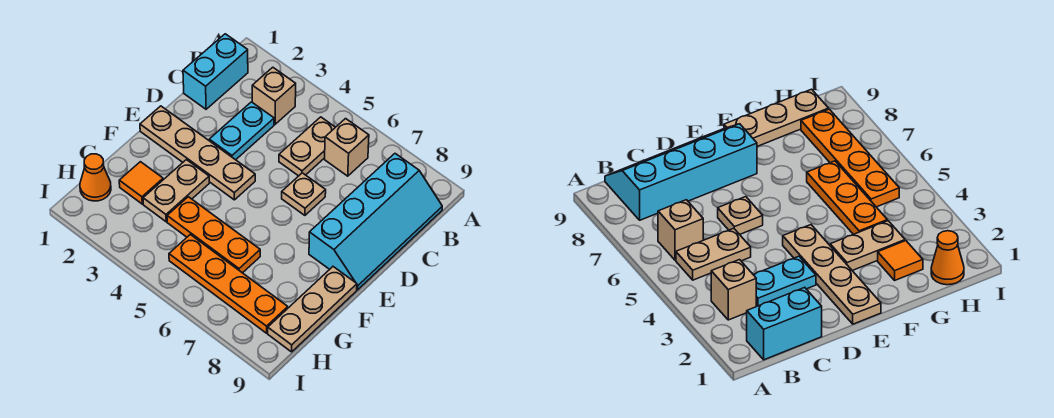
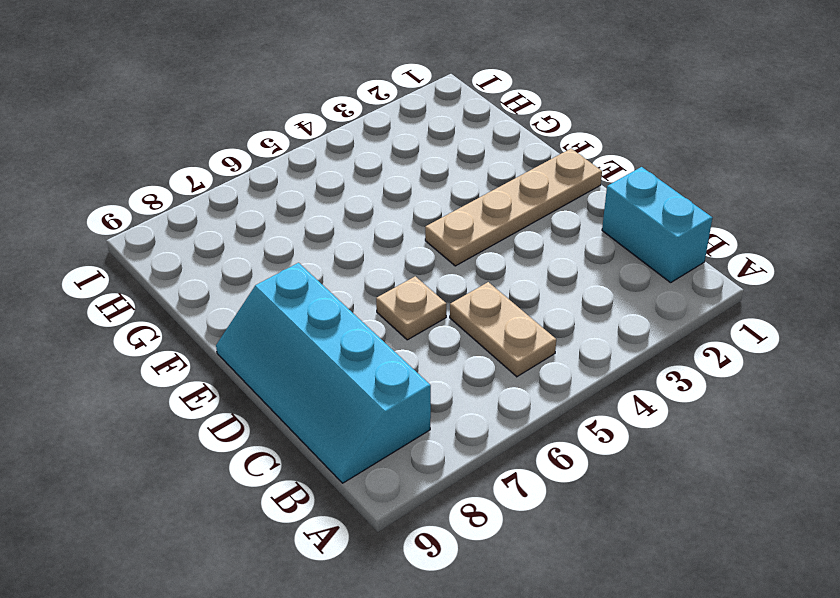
none -> tan 1x1 brick [252,67,296,124]
none -> tan 1x1 brick [325,119,369,176]
none -> cyan 1x2 plate [209,102,274,160]

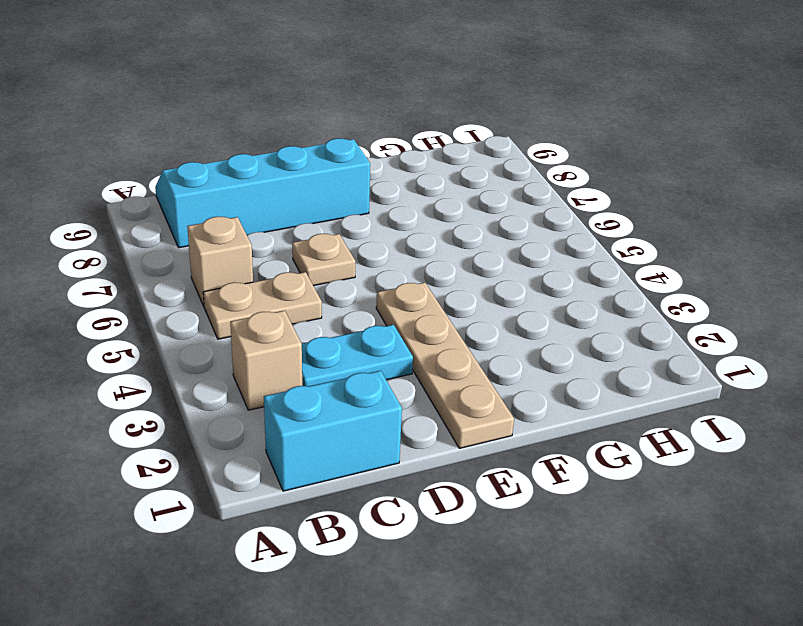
none -> tan 1x2 plate [143,160,209,222]
none -> tan 1x3 plate [268,267,357,352]
none -> orange 1x1 tile [119,162,163,204]

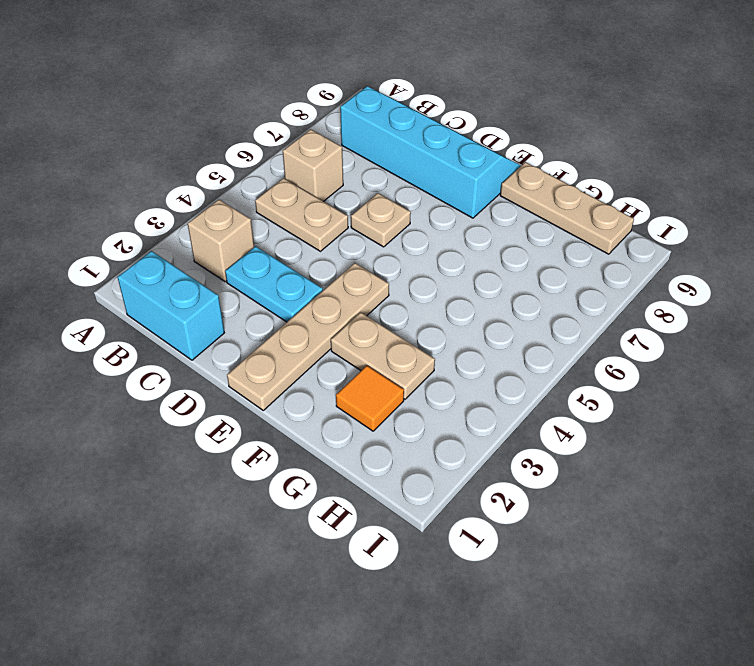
none -> orange 1x3 plate [167,197,260,273]
none -> orange 1x1 cone [80,154,111,201]
none -> orange 1x4 plate [169,235,288,333]

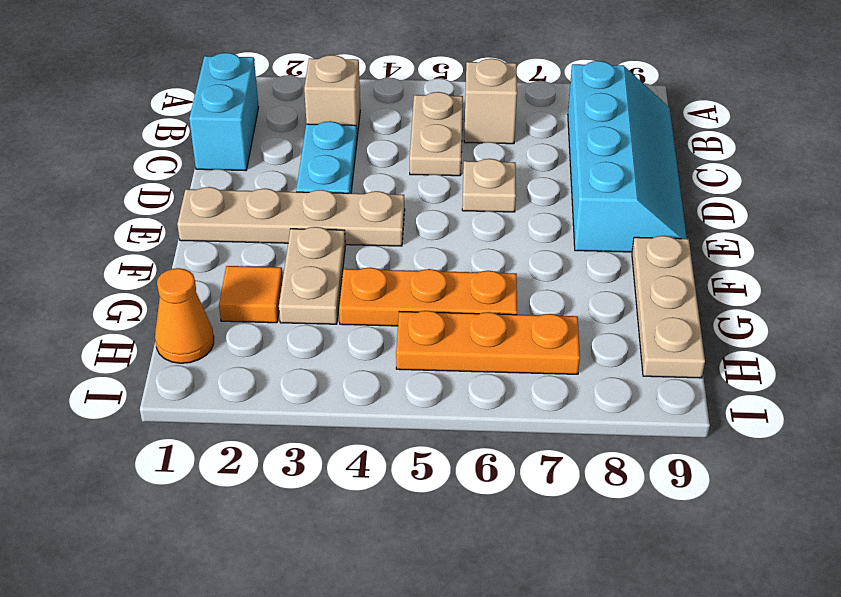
orange 1x3 plate [396,311,580,374] -> orange 1x4 plate [169,235,288,333]

